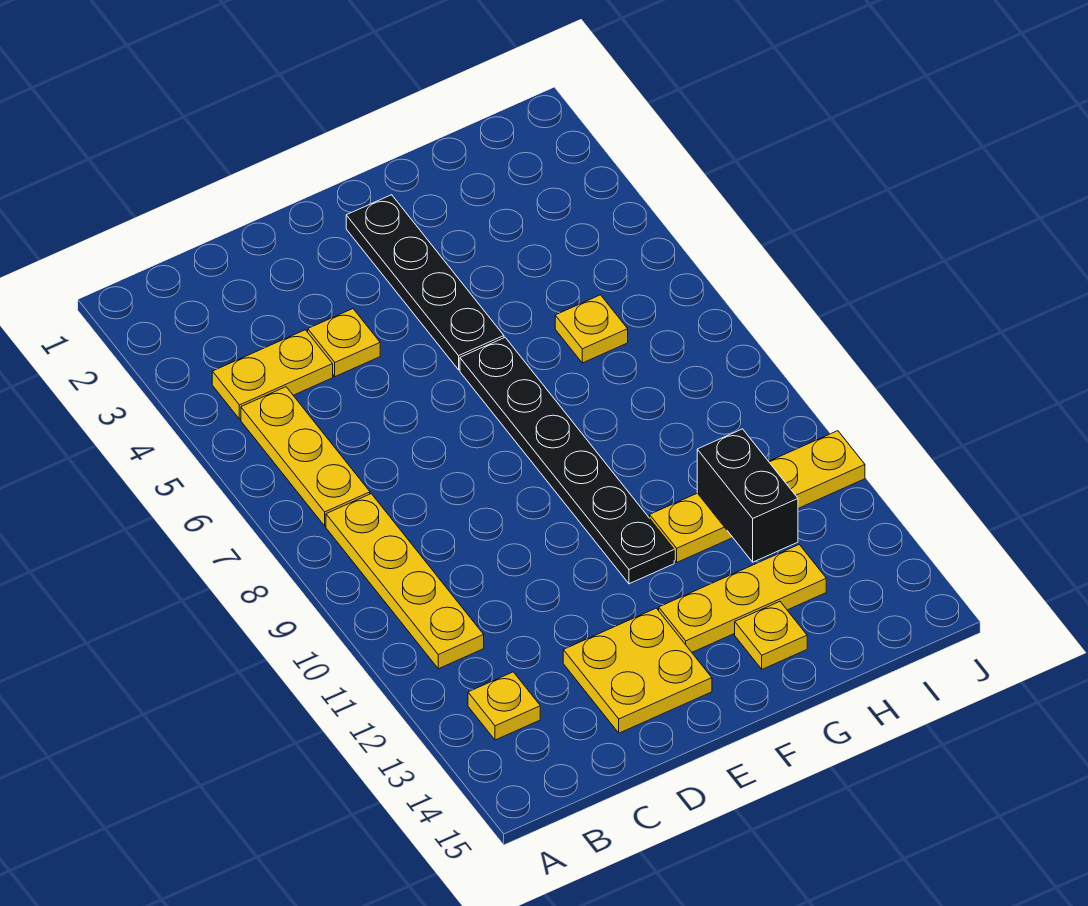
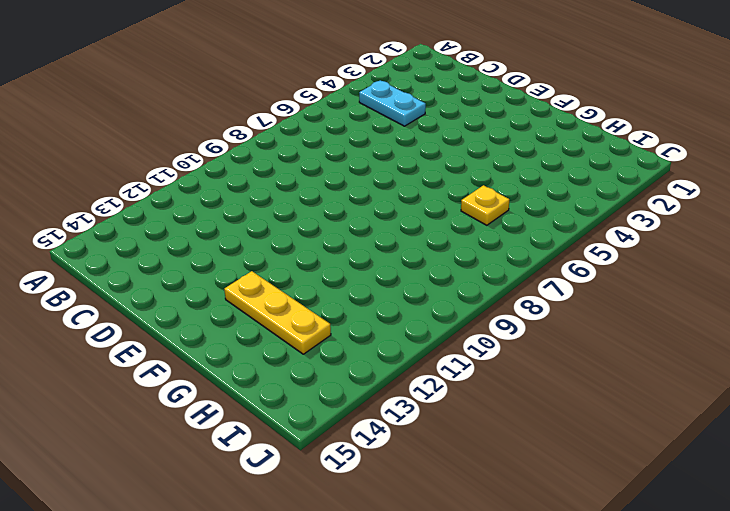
cyan 1x2 plate [359,80,426,126] -> yellow 1x2 plate [212,330,333,419]
none -> yellow 1x3 plate [241,387,370,526]
none -> yellow 1x4 plate [326,494,484,669]
none -> yellow 1x1 plate [468,672,540,740]

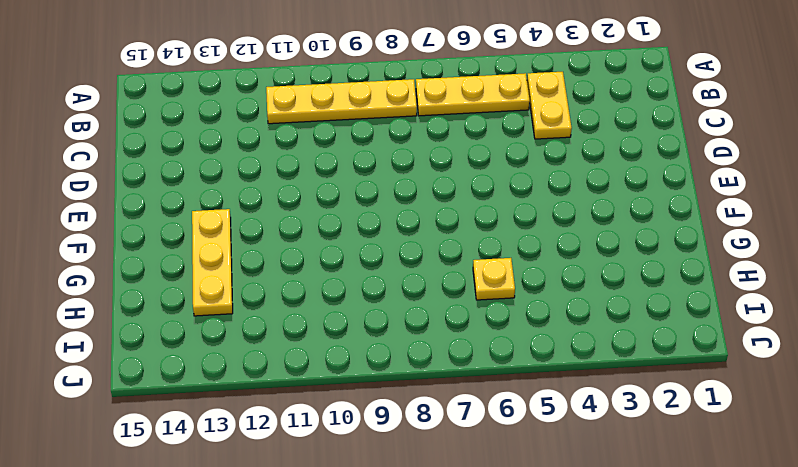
none -> yellow 1x1 plate [468,672,540,740]
none -> yellow 1x1 plate [308,309,380,377]
none -> yellow 2x2 plate [563,608,712,733]

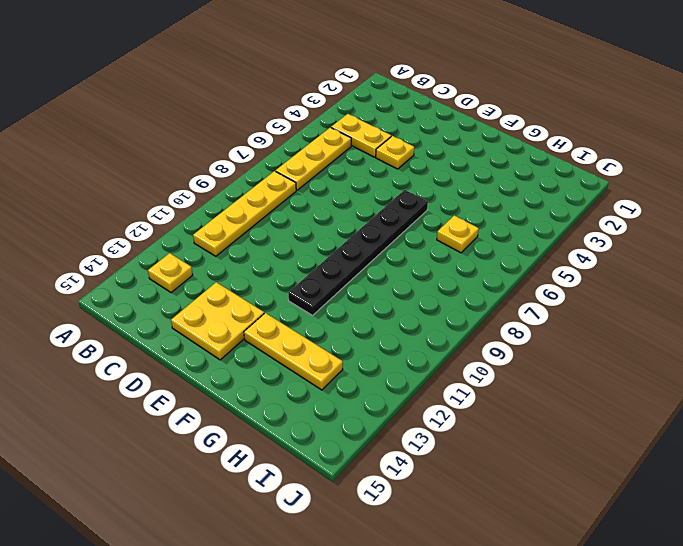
none -> black 1x4 plate [346,195,504,370]
none -> yellow 1x4 plate [650,431,865,562]
none -> yellow 1x1 plate [735,602,807,669]

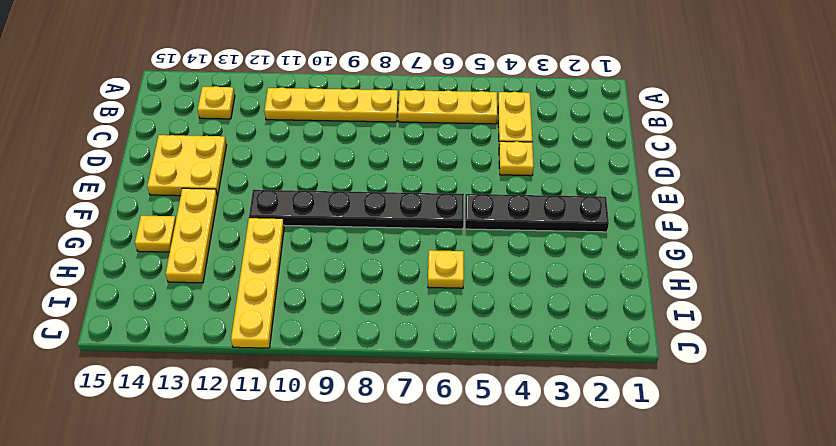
none -> black 1x2 brick [697,429,798,562]

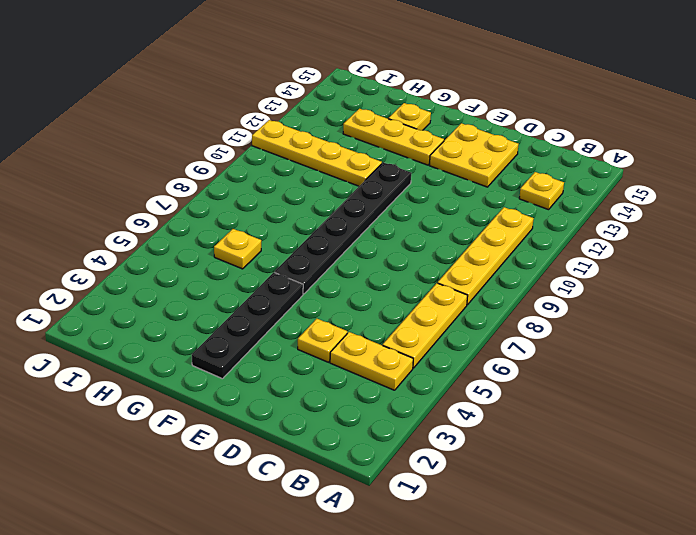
none -> black 1x2 brick [697,429,798,562]

